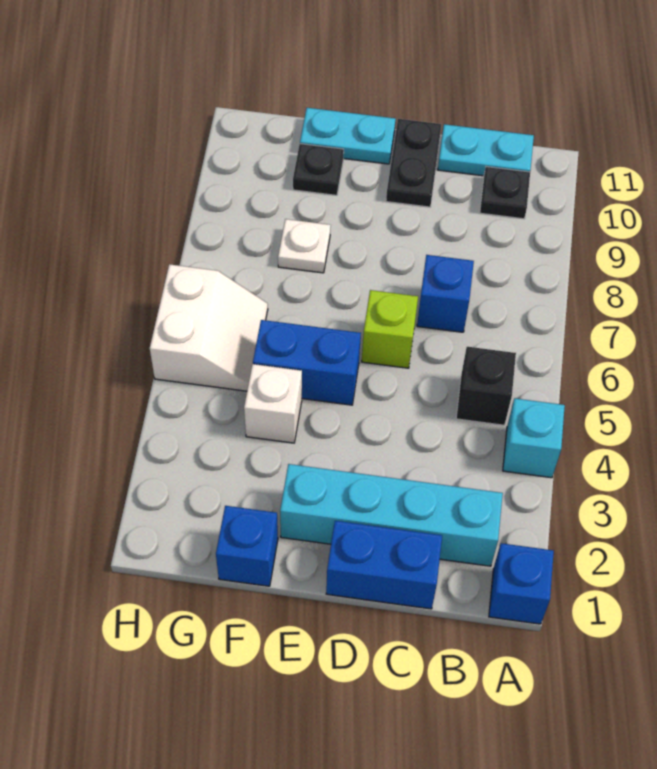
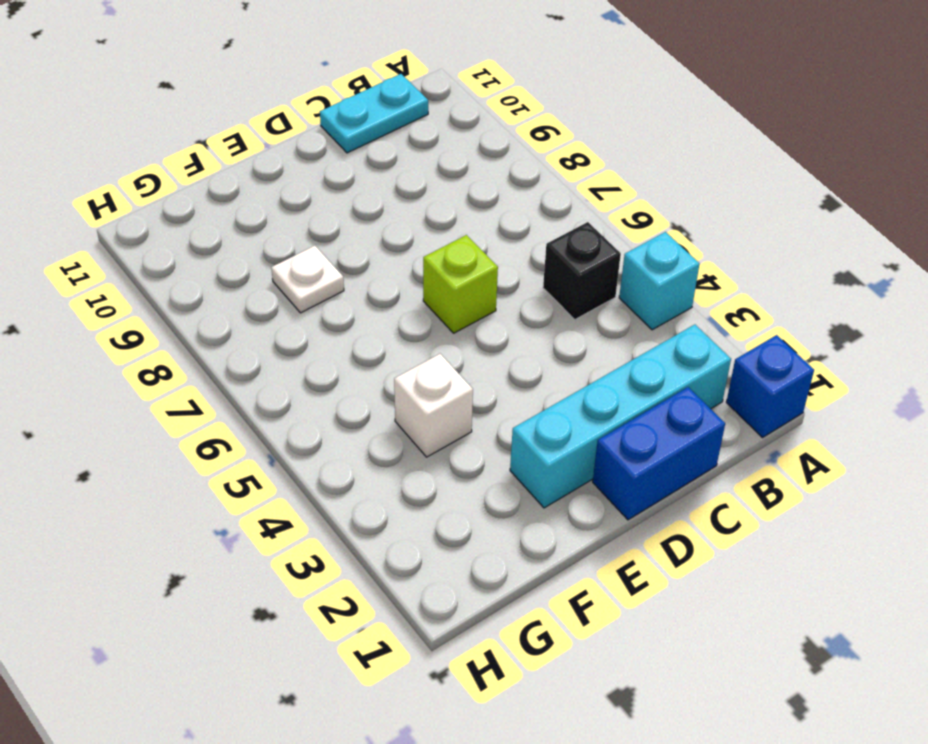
none -> black 1x1 plate [480,167,530,219]
none -> blue 1x1 brick [417,255,474,332]
none -> black 1x2 plate [386,119,442,207]

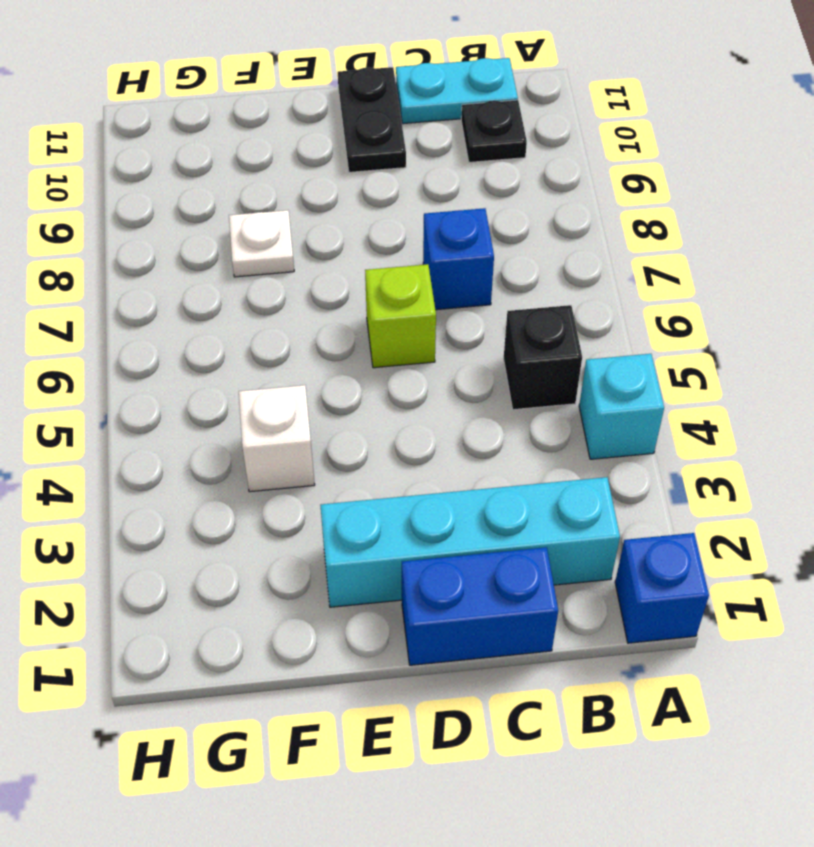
none -> blue 1x2 brick [253,320,361,405]
none -> cyan 1x2 plate [300,108,396,164]
none -> blue 1x1 brick [216,506,278,586]

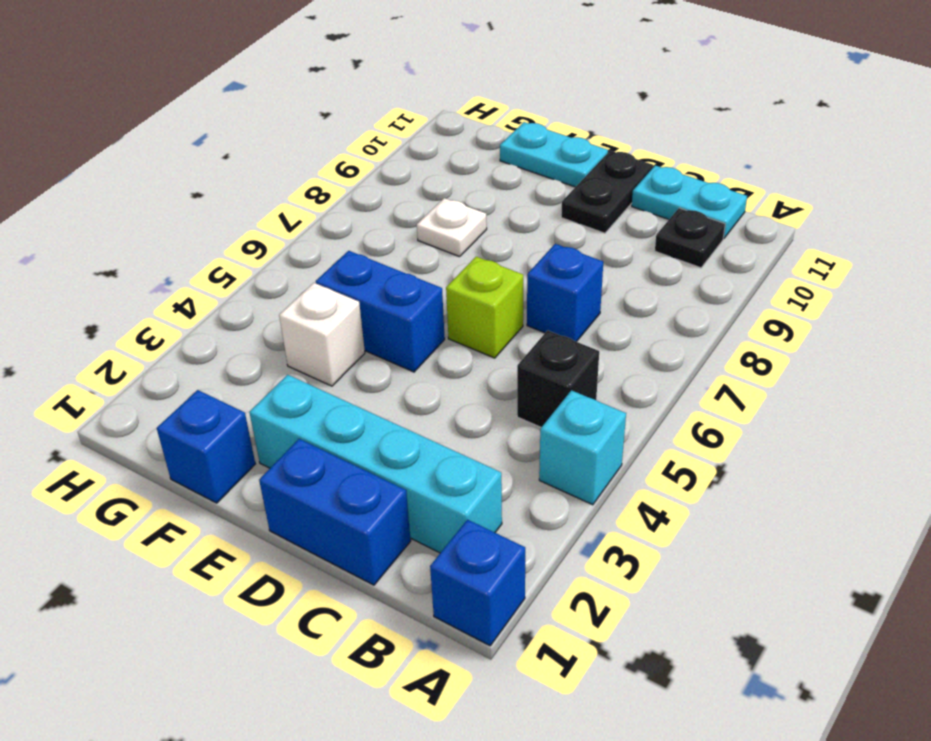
none -> black 1x1 plate [293,144,344,195]
none -> white 2x2 slope [150,264,268,391]

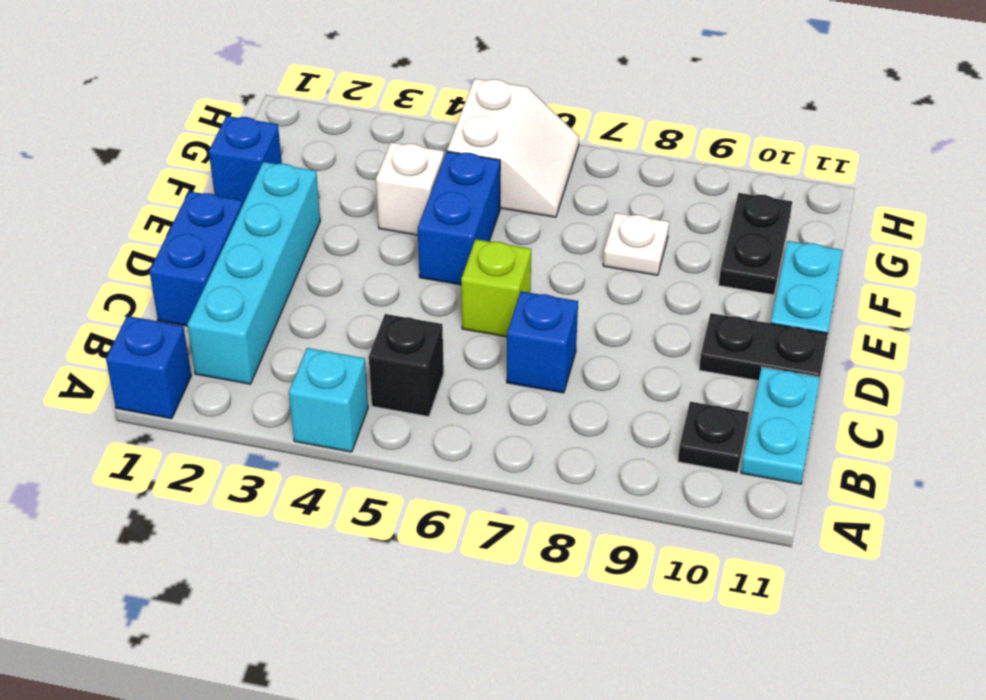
black 1x2 plate [719,193,792,295] -> black 1x1 plate [293,144,344,195]
white 2x2 slope [447,79,579,217] -> white 2x2 slope turned to [150,264,268,391]

